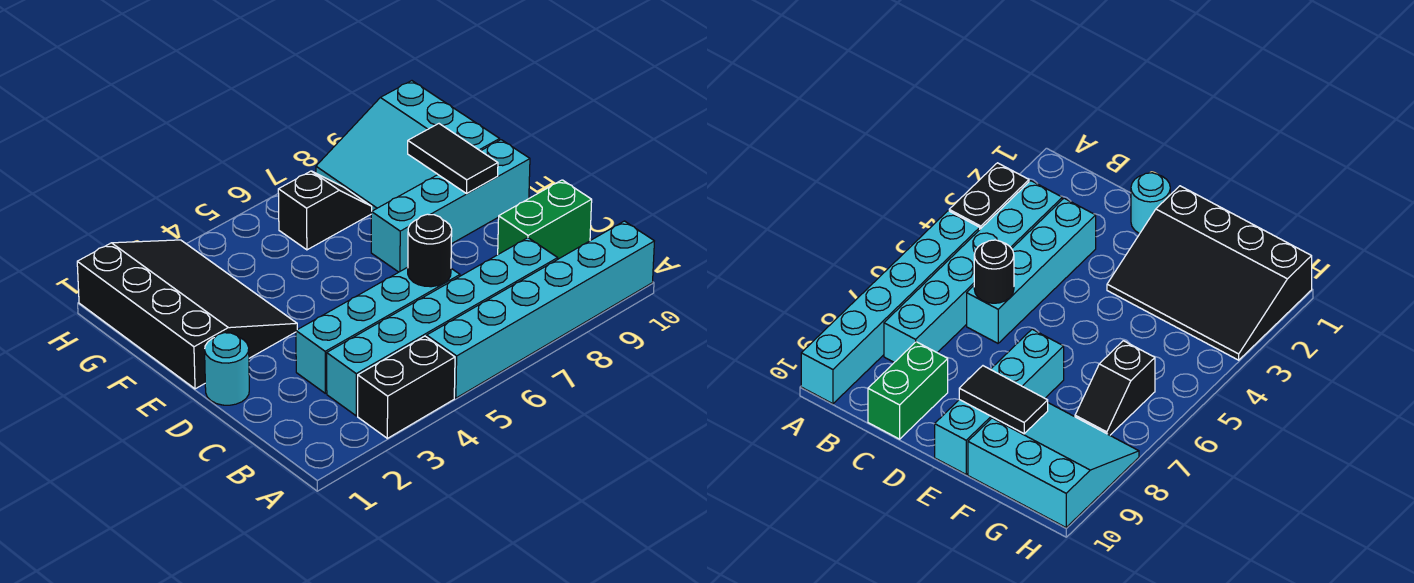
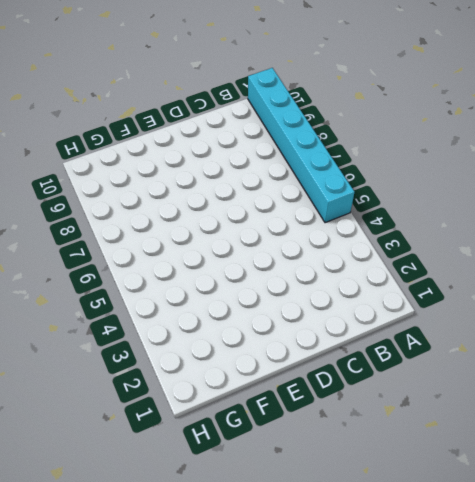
none -> black 1x2 brick [358,336,455,438]
none -> cyan 1x6 brick [327,238,558,416]
none -> cyan 1x4 brick [296,267,460,393]

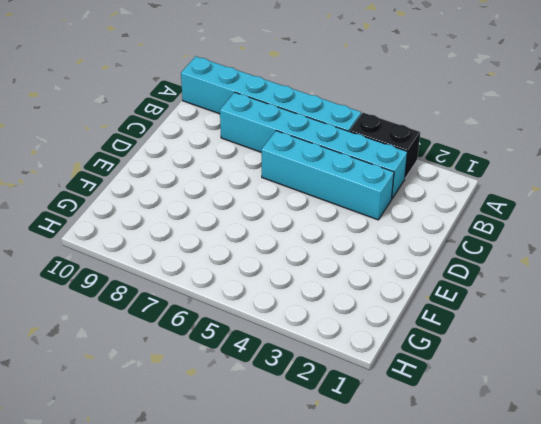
none -> green 1x2 brick [498,180,592,259]
none -> cyan 1x1 round brick [205,333,249,405]
none -> black 3x4 slope [77,240,297,389]

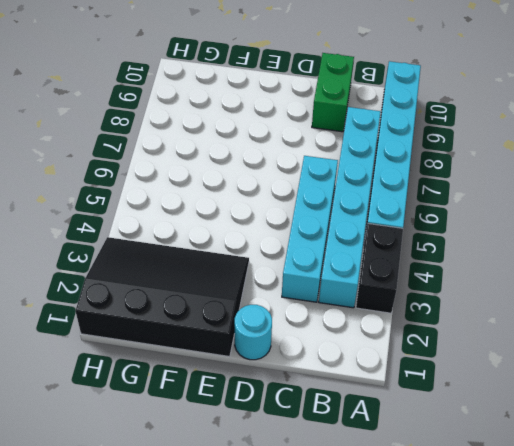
none -> cyan 1x4 brick [371,140,530,272]
none -> cyan 3x3 slope [316,81,500,211]
none -> black 1x2 slope [278,171,372,250]

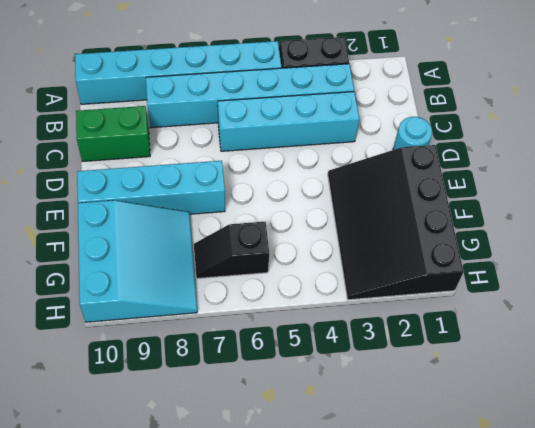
none -> black 1x1 round brick [408,214,452,287]
none -> black 1x2 tile [408,124,498,193]

